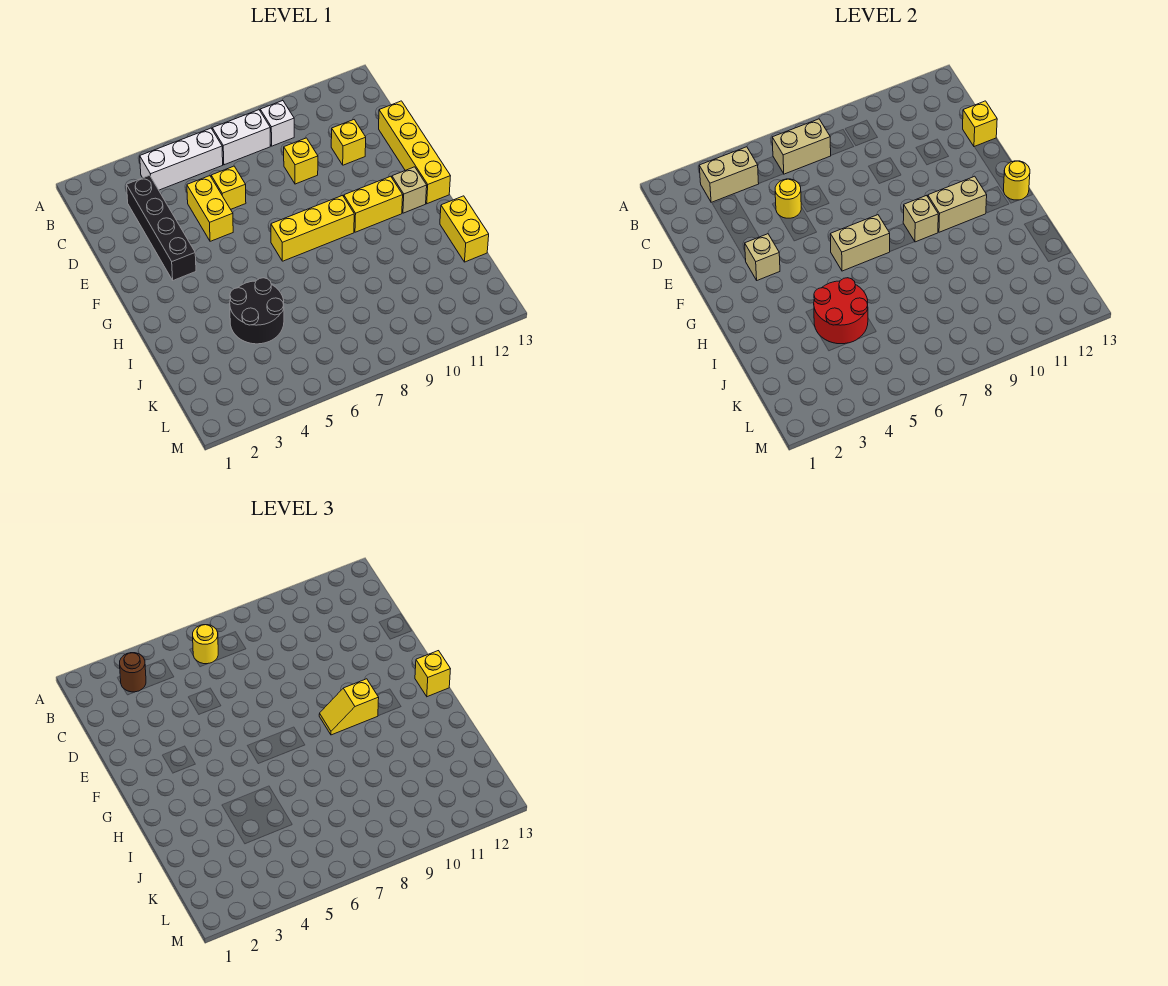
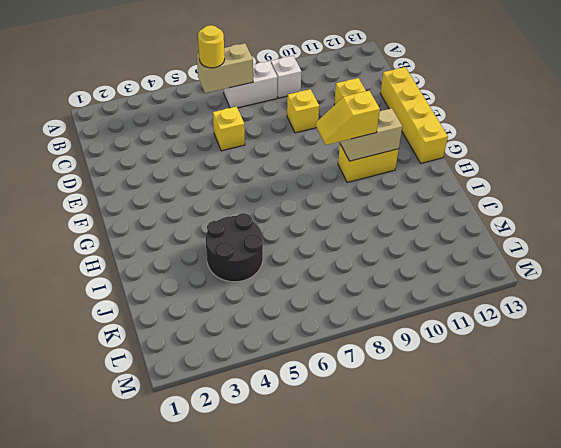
none -> white 1x3 brick [140,128,223,190]
none -> black 1x4 brick [127,175,196,280]
none -> yellow 1x2 brick [187,176,233,241]

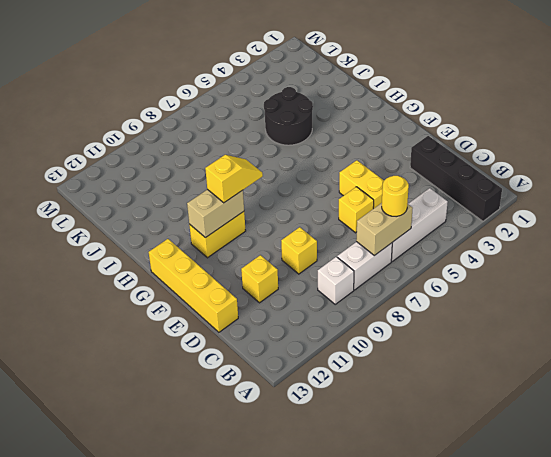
black 1x4 brick [410,136,502,221] -> black 1x4 brick moved to [127,175,196,280]
none -> yellow 1x3 brick [271,195,354,261]
none -> tan 1x1 brick [392,167,427,213]
none -> yellow 1x2 brick [440,196,489,262]

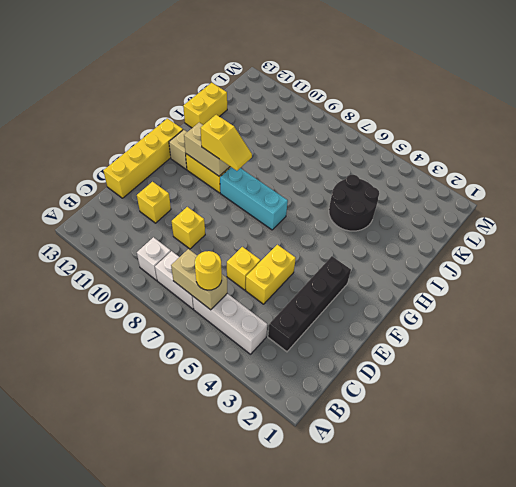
cyan 1x3 brick [220,167,288,230] -> yellow 1x3 brick [271,195,354,261]
none -> tan 1x2 brick [699,147,759,202]
none -> yellow 1x1 round brick [775,179,801,218]
none -> yellow 1x1 brick [963,101,997,147]

